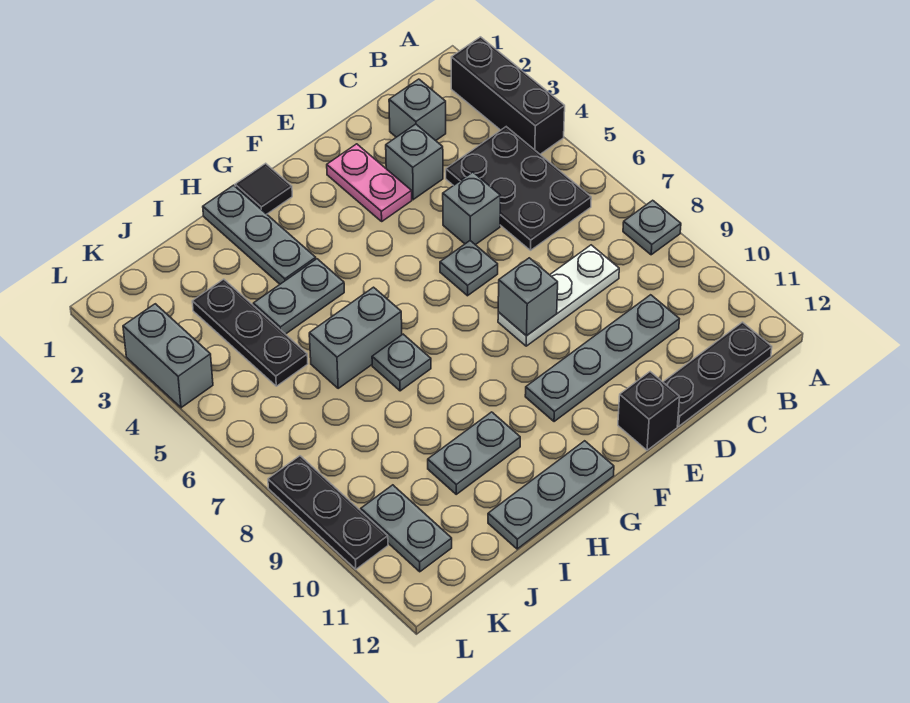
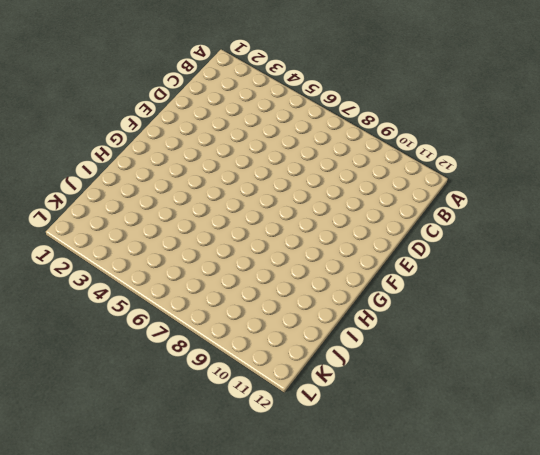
none -> black 1x3 brick [451,37,565,154]
none -> grey 1x1 plate [623,200,681,255]
none -> black 2x3 plate [446,127,591,250]

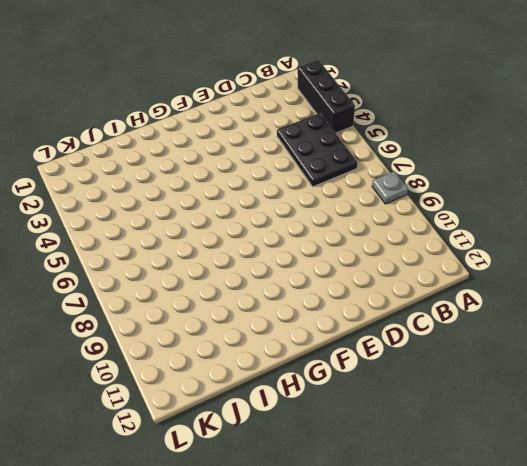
none -> black 1x3 plate [663,322,772,426]
none -> grey 1x1 brick [389,79,446,141]
none -> white 1x3 plate [498,245,619,346]

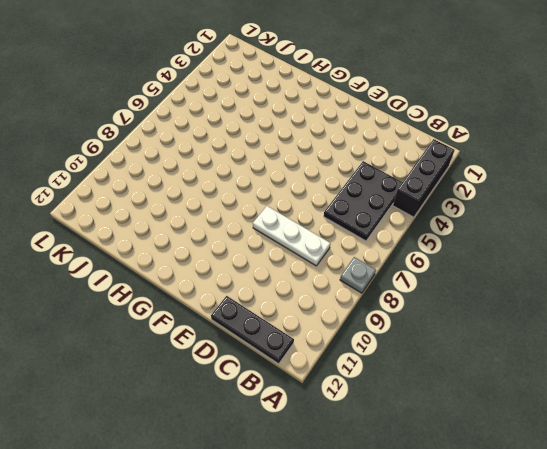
none -> grey 1x1 brick [389,79,446,141]
none -> grey 1x4 plate [525,295,679,422]
none -> grey 1x1 brick [386,124,443,200]

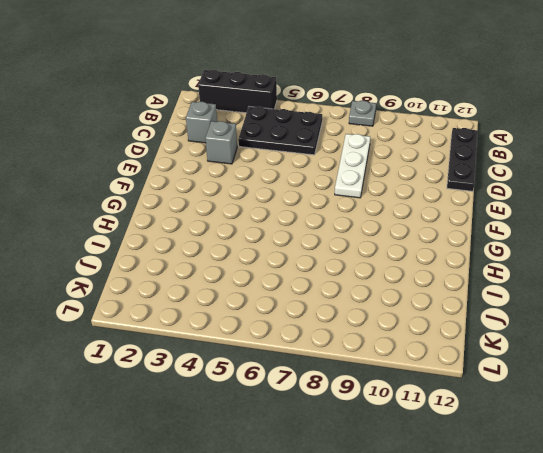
none -> grey 1x4 plate [525,295,679,422]
none -> grey 1x1 brick [443,172,500,245]
none -> pink 1x2 plate [327,144,412,221]

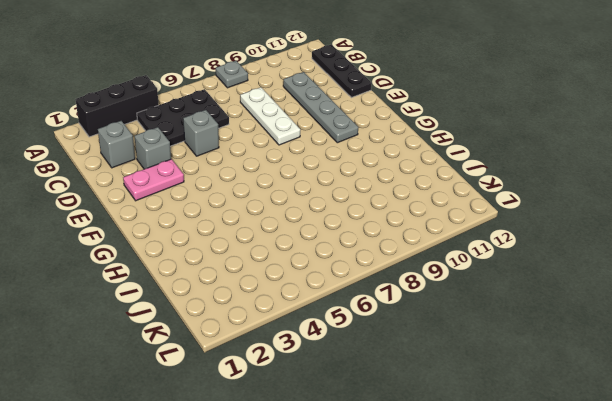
none -> grey 1x1 plate [440,241,498,296]
none -> black 1x1 brick [618,372,680,450]
none -> black 1x1 tile [235,163,292,214]

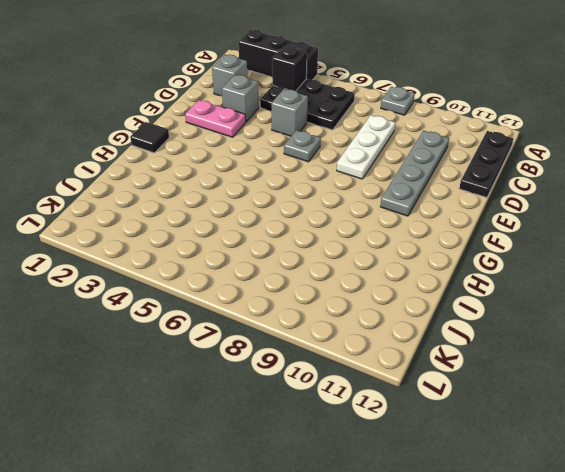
black 1x1 brick [272,45,307,91] -> black 1x1 brick moved to [618,372,680,450]
none -> grey 1x3 plate [488,441,614,549]
none -> grey 1x3 plate [203,185,316,284]
none -> grey 1x2 plate [253,259,344,334]

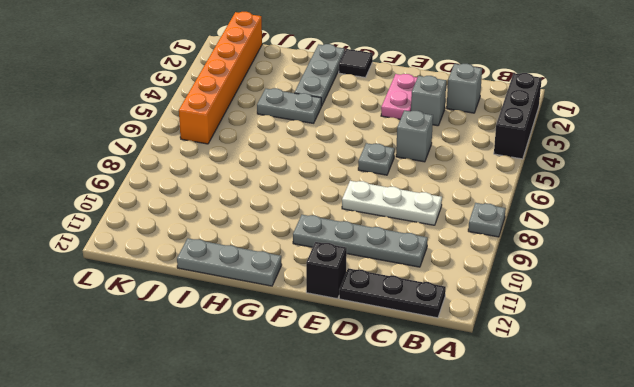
orange 1x6 brick [179,12,262,144] -> none
none -> black 2x3 plate [446,127,591,250]
none -> grey 1x2 brick [309,287,402,388]
none -> grey 1x1 plate [372,334,431,391]

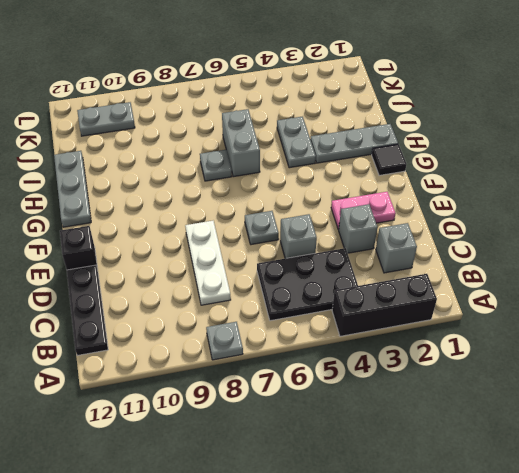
none -> grey 1x4 plate [525,295,679,422]
none -> grey 1x2 plate [428,412,520,494]
none -> black 1x3 plate [192,279,308,386]

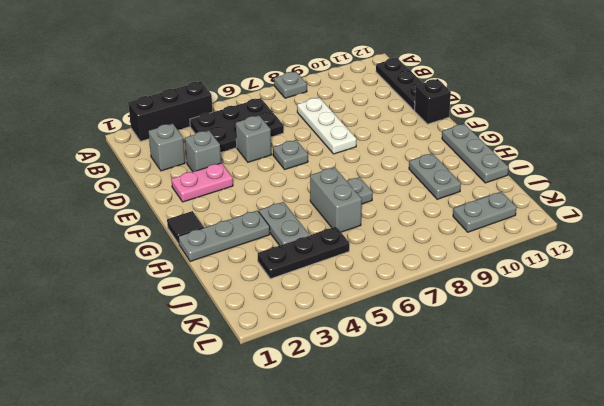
none -> grey 1x4 plate [525,295,679,422]
none -> grey 1x2 brick [123,304,213,408]
none -> black 1x3 plate [268,456,388,569]

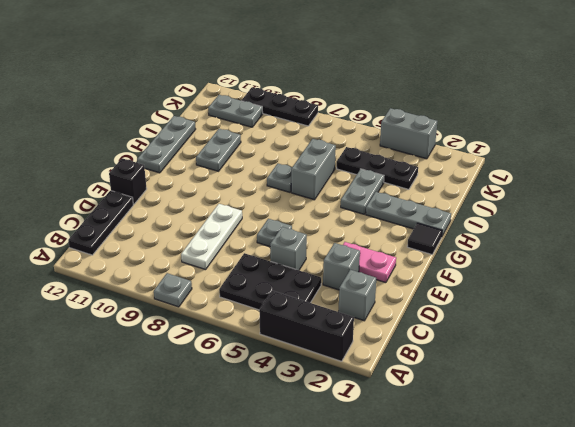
none -> grey 1x4 plate [525,295,679,422]
none -> grey 1x1 brick [498,258,558,336]

